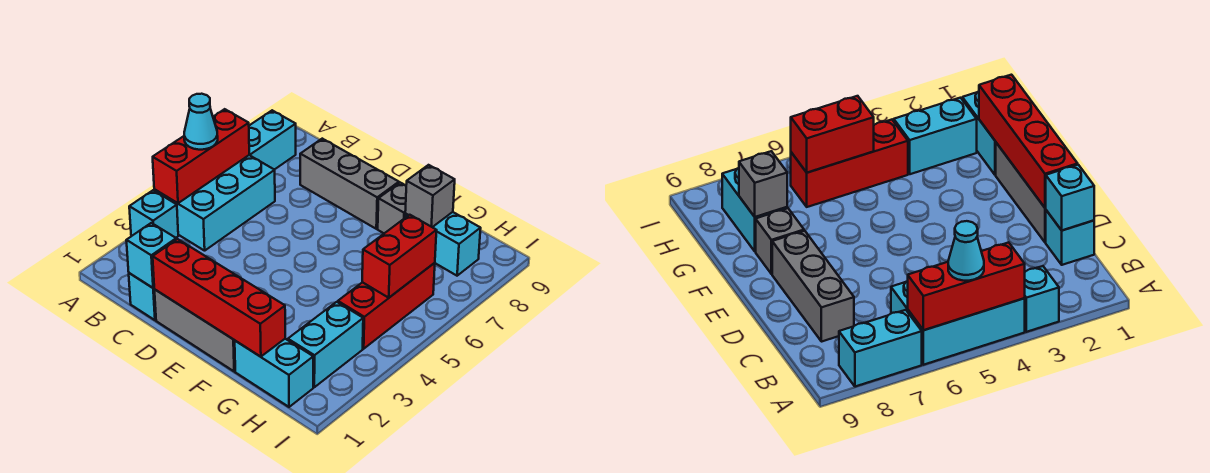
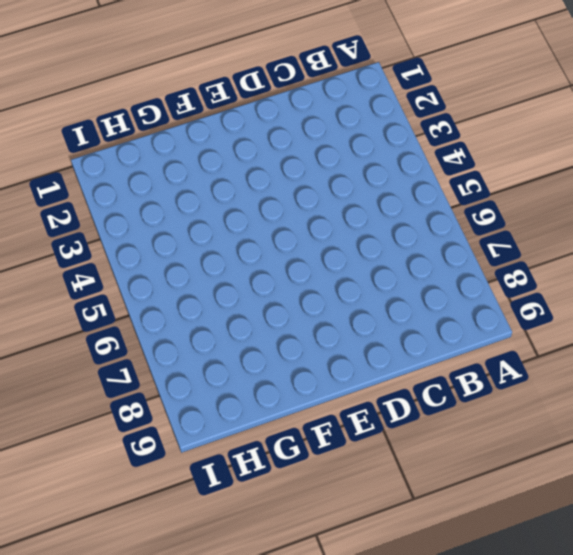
none -> cyan 1x1 brick [129,190,178,238]
none -> cyan 2x3 brick [154,155,275,251]
none -> cyan 1x2 brick [249,110,296,170]

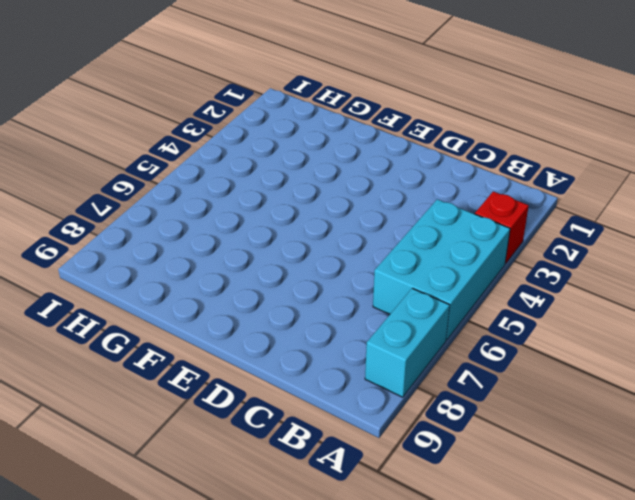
red 1x1 brick [475,191,529,264] -> cyan 1x1 brick [129,190,178,238]
none -> cyan 1x1 brick [129,273,156,320]
none -> grey 1x3 brick [300,139,399,229]
none -> grey 1x3 brick [155,290,235,371]

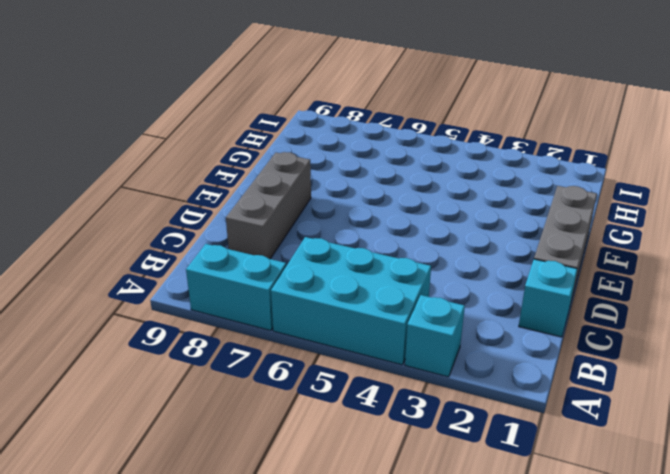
none -> grey 1x1 brick [378,183,406,233]
none -> cyan 1x2 brick [235,339,313,407]
none -> cyan 1x2 brick [405,212,481,276]

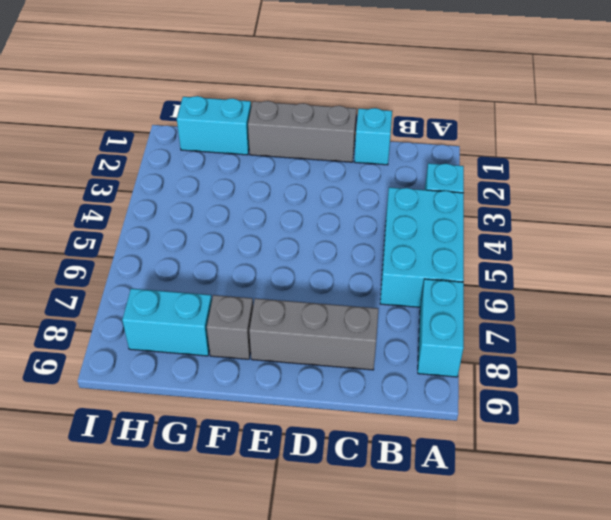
none -> cyan 1x2 brick [288,302,363,387]
none -> red 1x3 brick [338,263,435,349]
none -> red 1x3 brick [153,109,249,203]

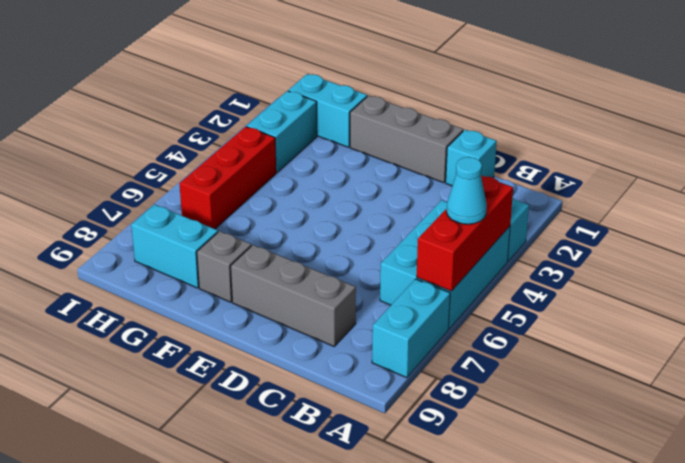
none -> cyan 1x1 brick [126,223,176,288]
none -> red 1x4 brick [153,239,285,357]
none -> grey 1x1 brick [405,165,455,227]

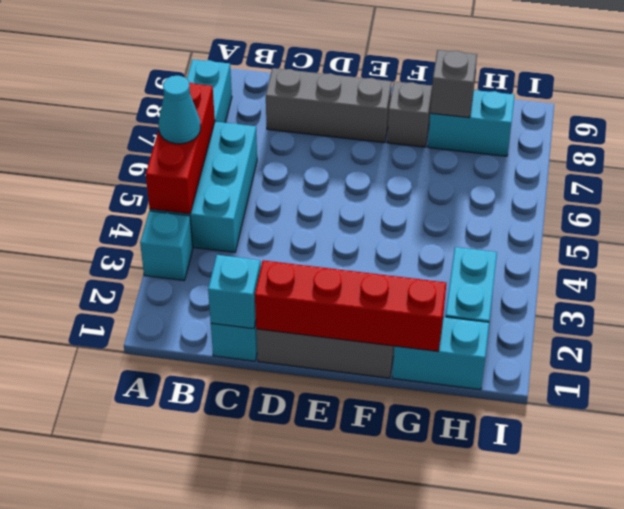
none -> red 1x3 brick [338,263,435,349]
none -> red 1x2 brick [362,215,437,298]

